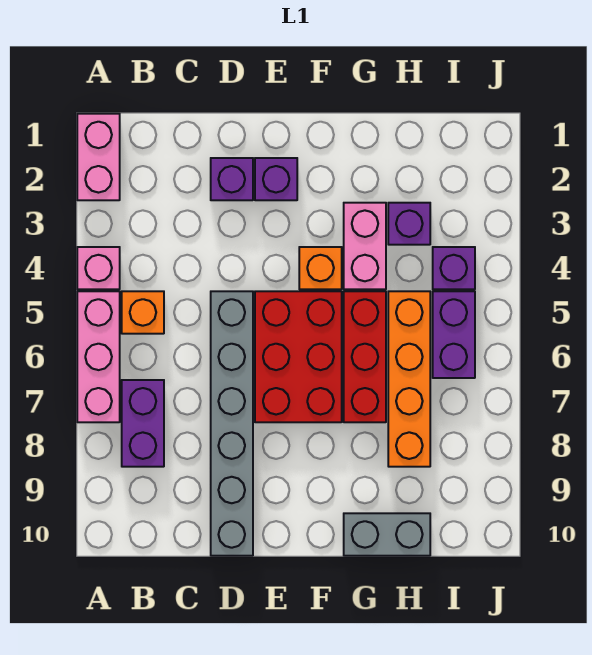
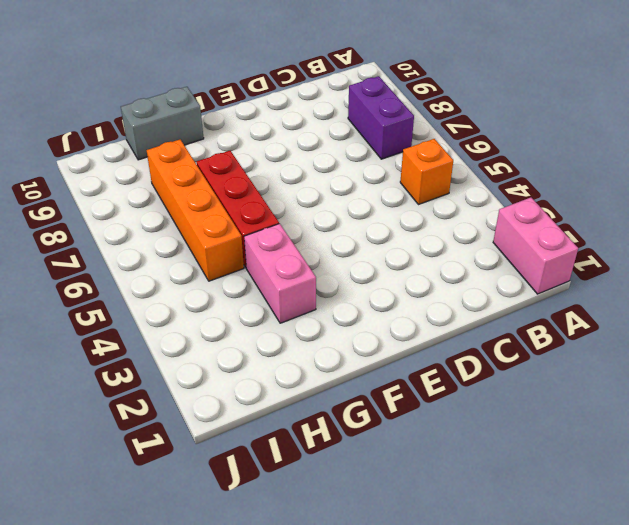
none -> pink 1x1 brick [77,247,120,289]
none -> pink 1x3 brick [77,291,120,422]
none -> purple 1x1 brick [211,158,253,200]

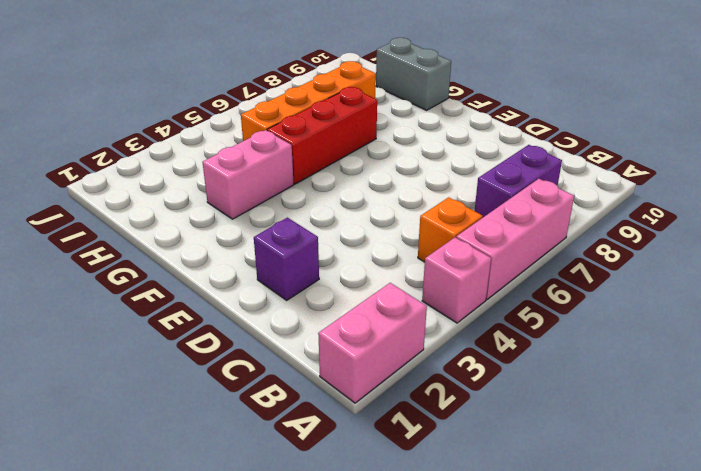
none -> grey 1x6 brick [211,291,253,556]
none -> purple 1x1 brick [255,158,297,200]
none -> red 2x3 brick [255,291,342,422]

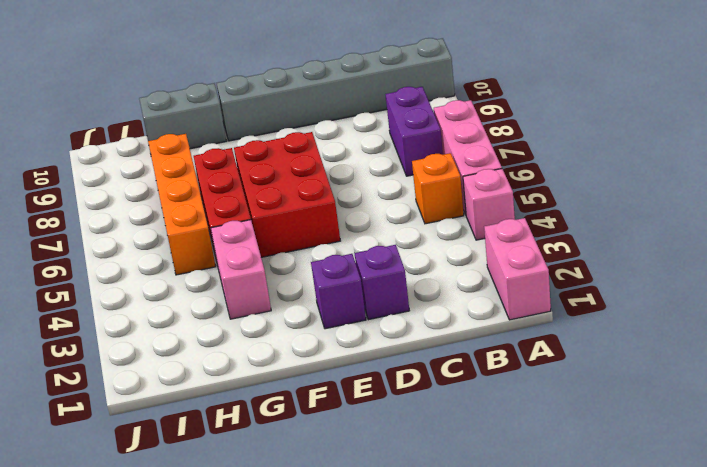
grey 1x6 brick [217,38,455,141] -> grey 1x6 brick turned to [211,291,253,556]
none -> orange 1x1 brick [299,247,342,289]
none -> purple 1x1 brick [388,203,430,245]
none -> purple 1x1 brick [433,247,475,289]

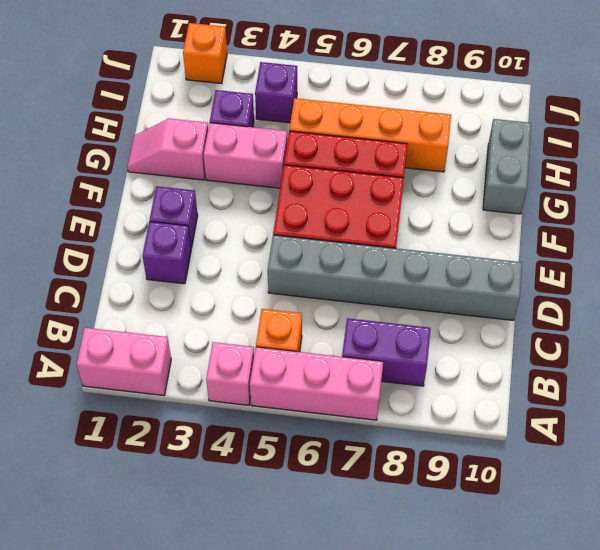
pink 1x2 slope [127,118,208,180] -> none
orange 1x1 brick [183,23,227,84] -> orange 1x1 brick moved to [299,247,342,289]
none -> purple 1x2 brick [433,291,475,378]

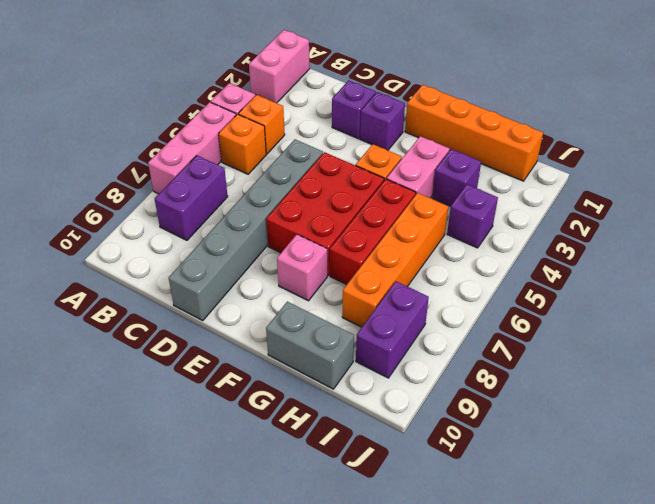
orange 1x1 brick [238,95,285,154] -> none
orange 1x4 brick [405,85,543,181] -> none
pink 1x1 brick [277,235,327,301] -> none
purple 1x2 brick [356,281,429,378] -> purple 1x2 brick moved to [433,291,475,378]

